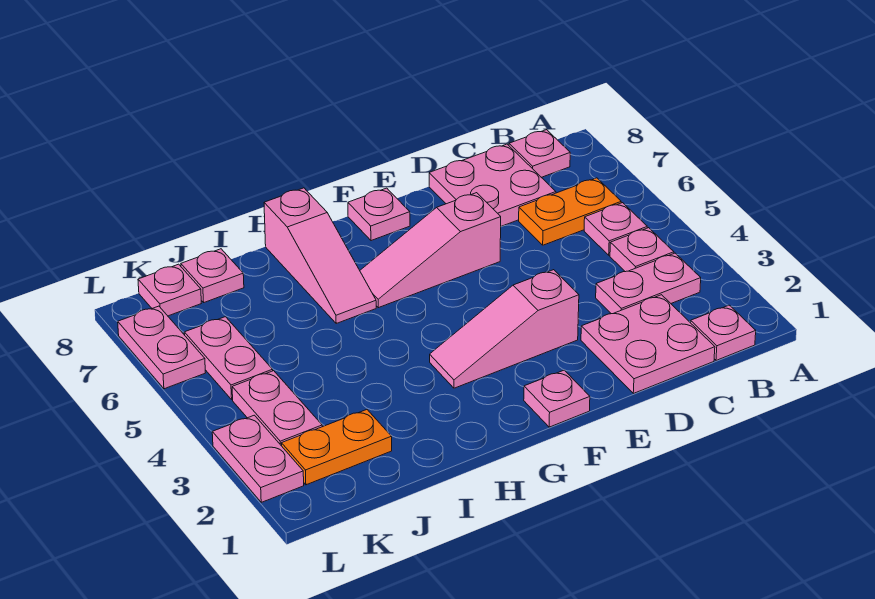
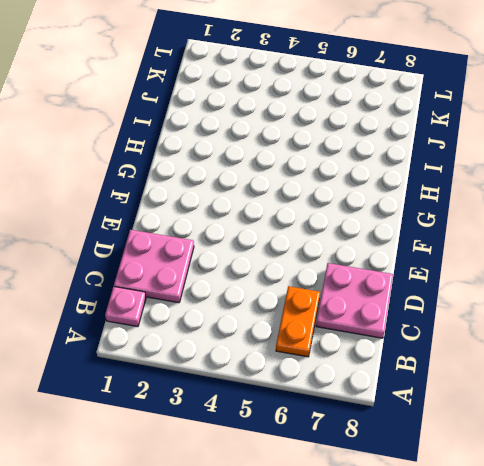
none -> pink 1x2 plate [596,253,701,314]
none -> pink 1x1 plate [610,228,674,272]
none -> pink 1x1 plate [584,203,647,255]

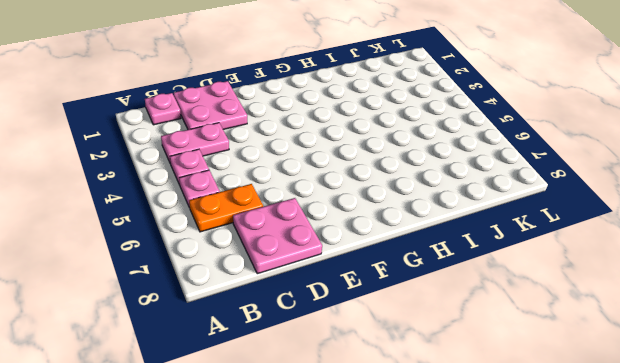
none -> pink 1x1 plate [509,130,570,177]
none -> pink 1x3 slope [430,270,579,388]
none -> pink 1x3 slope [360,193,501,308]

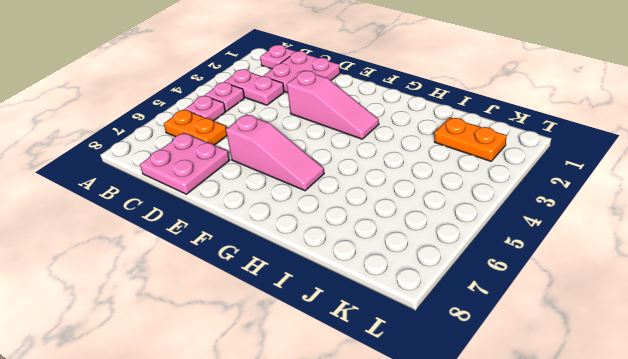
none -> pink 1x1 plate [509,130,570,177]
none -> pink 1x1 plate [524,370,590,427]
none -> pink 1x1 plate [348,188,410,241]

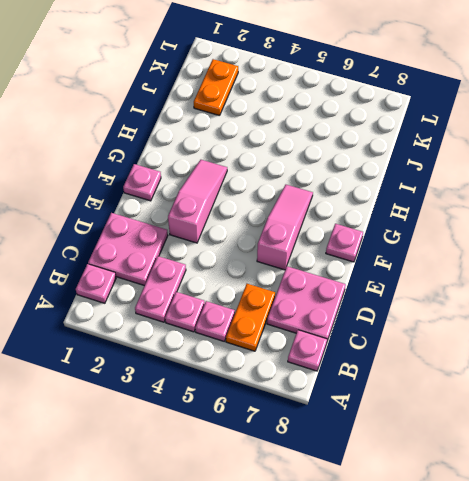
none -> pink 1x3 slope [264,188,376,323]
none -> pink 1x1 plate [181,249,244,302]
none -> pink 1x2 plate [232,371,322,446]

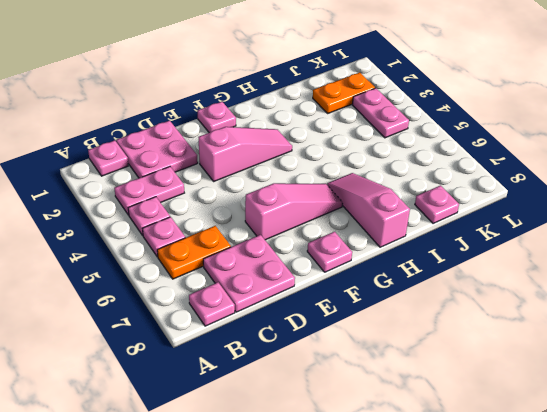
none -> pink 1x2 plate [184,317,273,400]
none -> pink 1x1 plate [138,264,201,316]
none -> pink 1x2 plate [212,415,304,502]

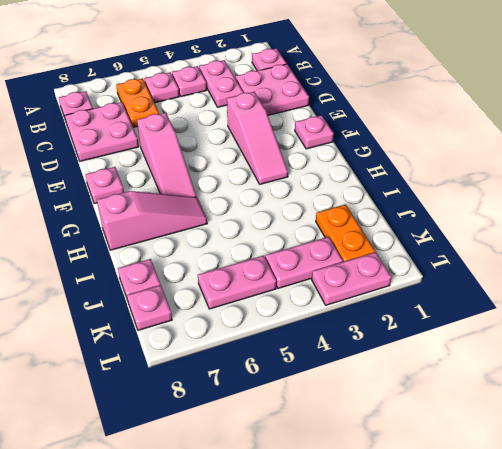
none -> pink 1x2 plate [118,306,205,389]

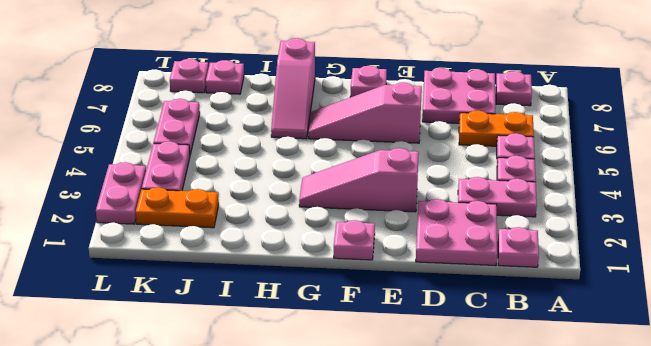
none -> pink 1x2 plate [118,306,205,389]

